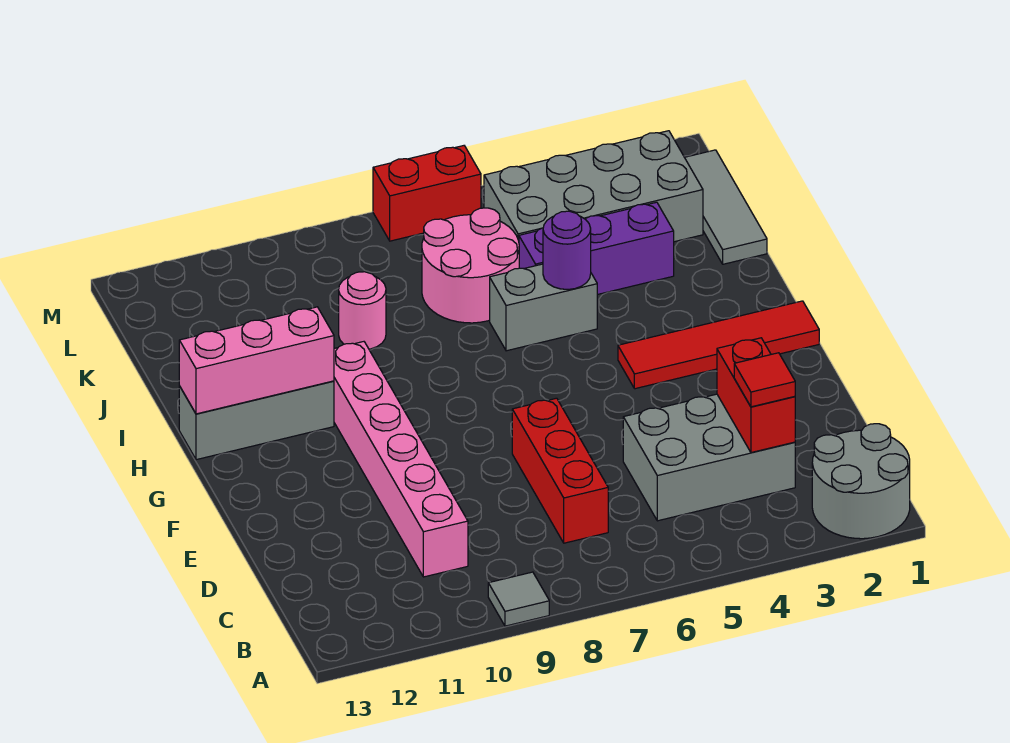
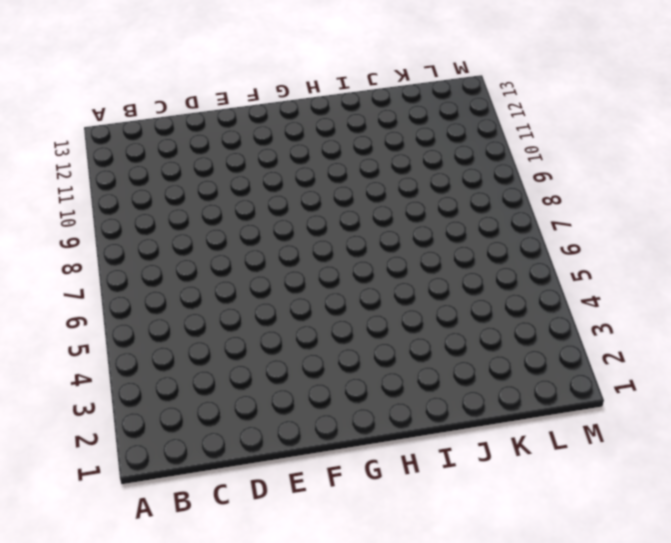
none -> grey 2x2 round brick [812,424,910,539]
none -> grey 1x1 tile [488,572,549,626]
none -> grey 2x3 brick [623,394,795,521]

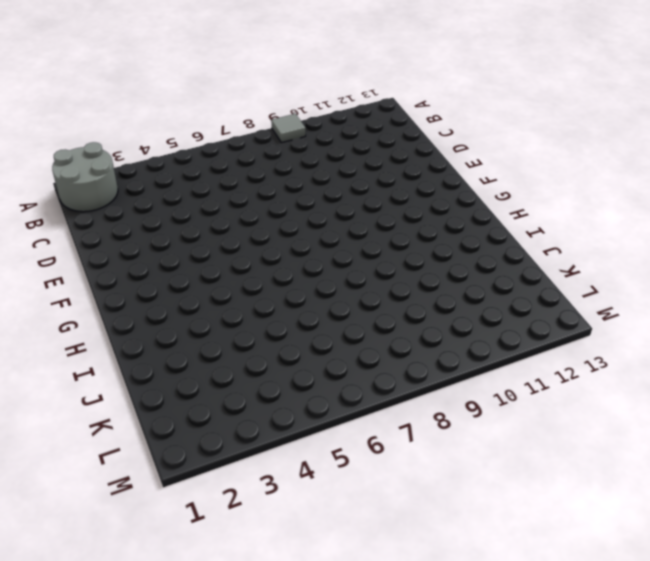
none -> grey 2x3 brick [623,394,795,521]
none -> red 1x3 brick [512,398,608,543]
none -> pink 1x6 brick [334,342,468,577]

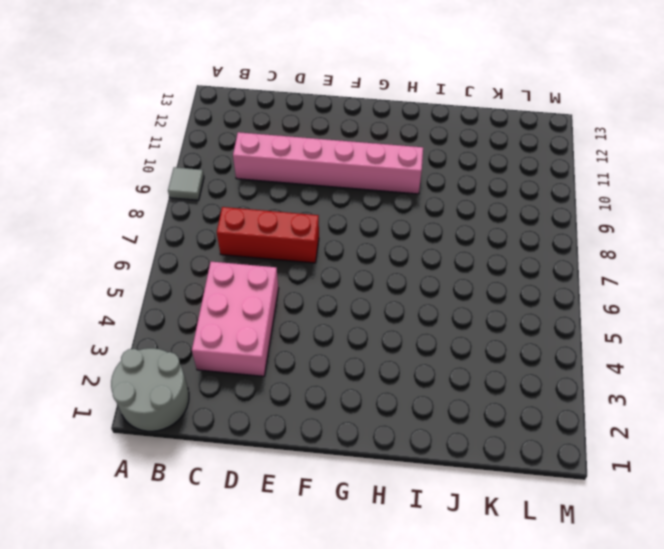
pink 2x3 brick [192,262,279,376] -> grey 2x3 brick [623,394,795,521]
none -> red 1x4 tile [618,301,819,389]
none -> grey 1x3 brick [179,381,334,460]
none -> grey 1x2 brick [490,264,597,351]

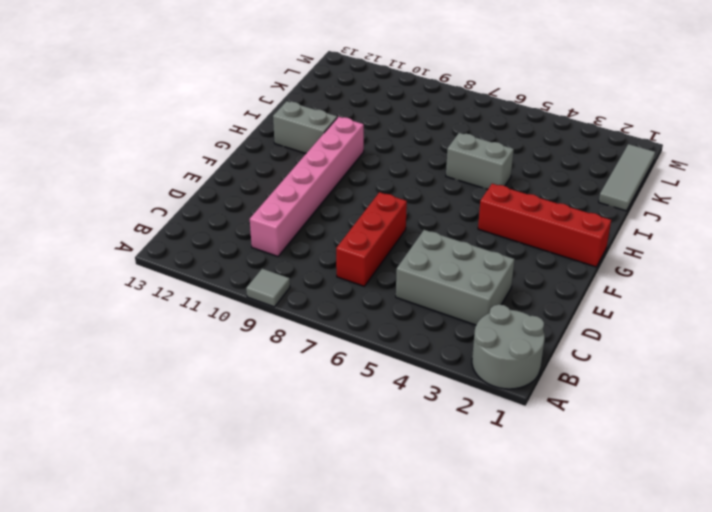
red 1x4 brick [478,184,611,267] -> red 1x4 tile [618,301,819,389]
grey 1x2 brick [273,101,337,153] -> grey 1x3 brick [179,381,334,460]
none -> purple 1x3 brick [519,202,674,295]
none -> pink 2x2 round brick [422,208,519,323]
none -> pink 1x1 round brick [339,272,386,349]

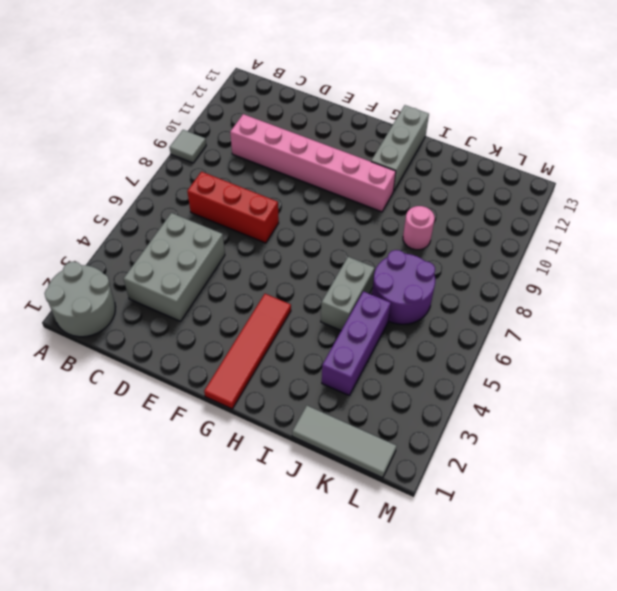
purple 2x2 round brick [372,250,435,324] -> pink 2x2 round brick [422,208,519,323]
none -> grey 2x4 brick [484,131,703,242]
none -> red 1x2 brick [373,146,481,241]
none -> red 1x2 brick [717,338,795,453]

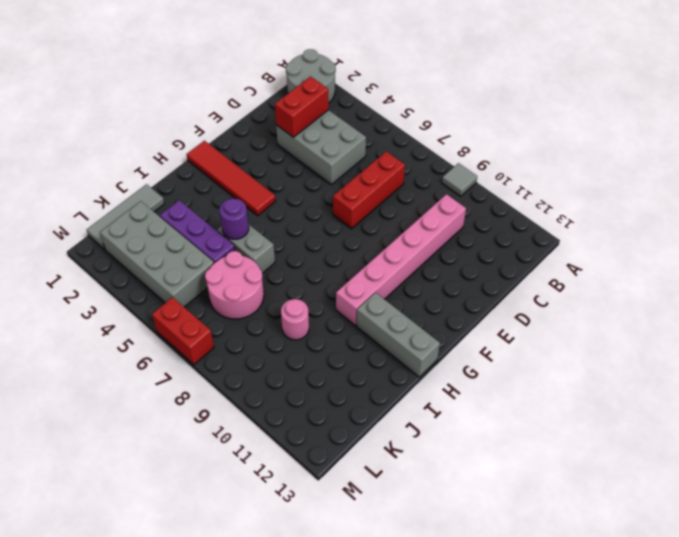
none -> pink 1x3 brick [179,307,334,414]
none -> red 1x1 tile [734,353,795,407]

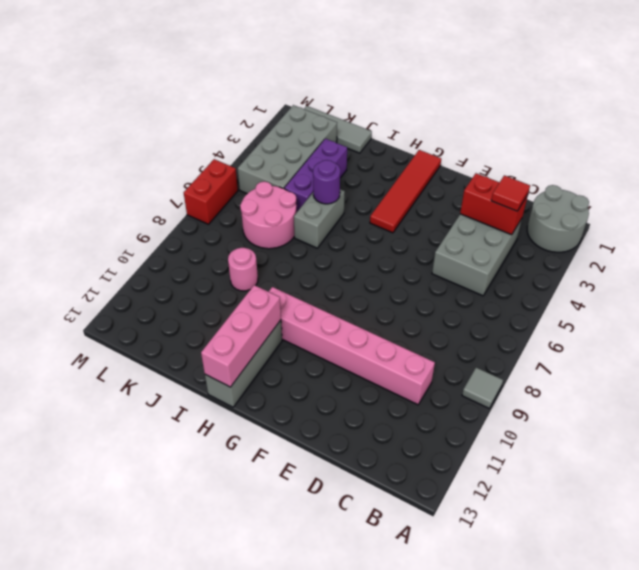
none -> red 1x3 brick [512,398,608,543]

